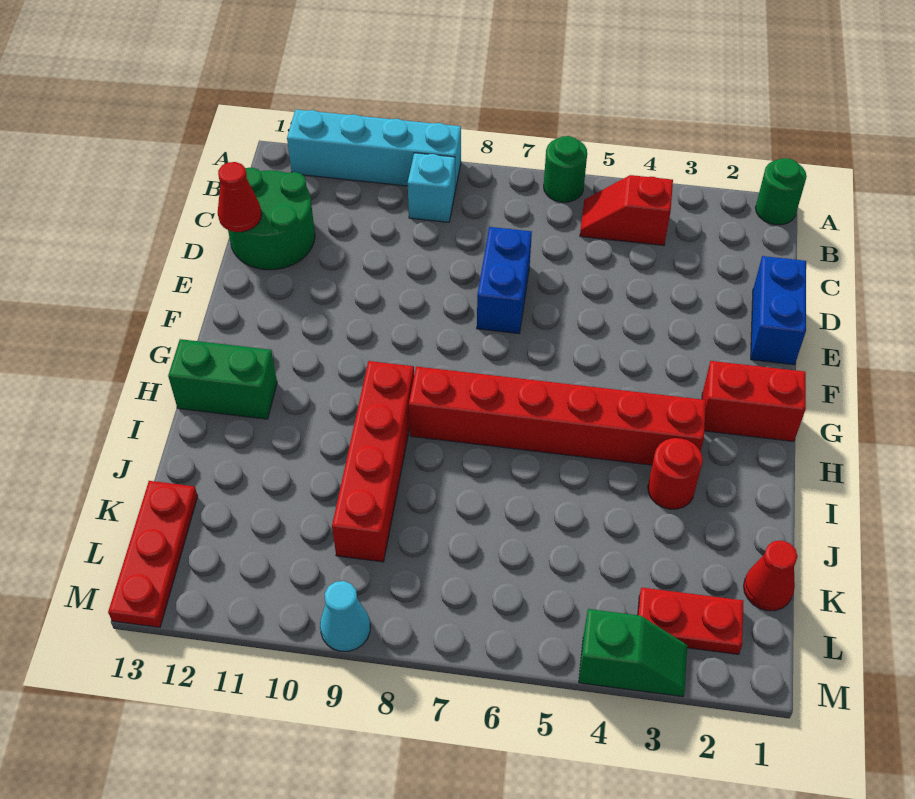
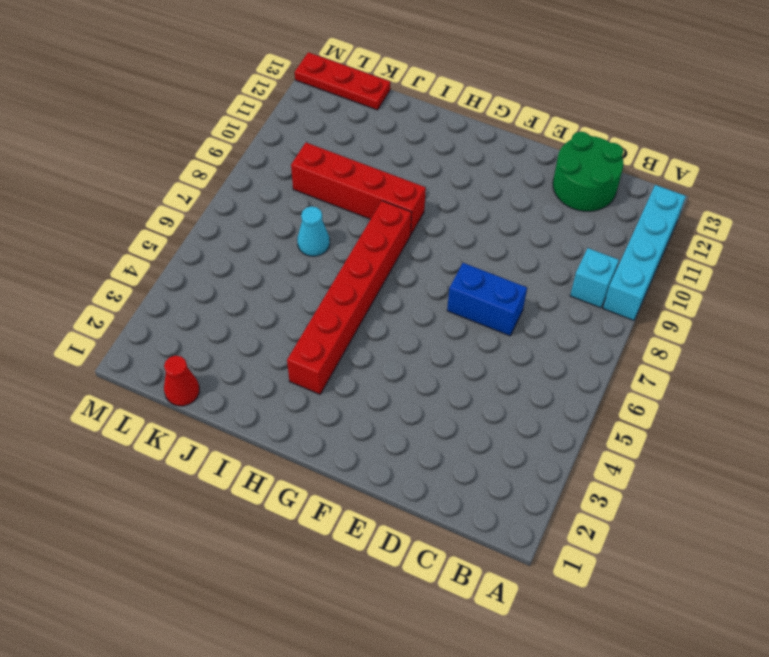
cyan 1x1 cone [297,206,330,256] -> cyan 1x1 cone moved to [320,581,370,651]
none -> green 1x1 round brick [755,158,807,225]
none -> green 1x1 round brick [544,136,587,202]
none -> red 1x2 slope [580,175,673,245]

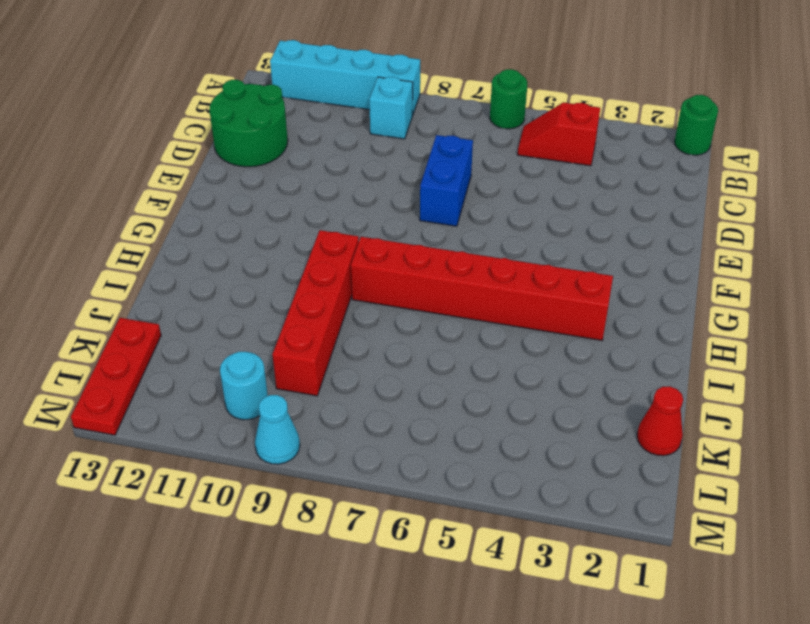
cyan 1x1 round brick [220,352,268,420] -> none
none -> blue 1x2 brick [751,256,806,365]
none -> red 1x2 brick [702,361,806,441]
none -> green 1x2 brick [168,339,277,419]

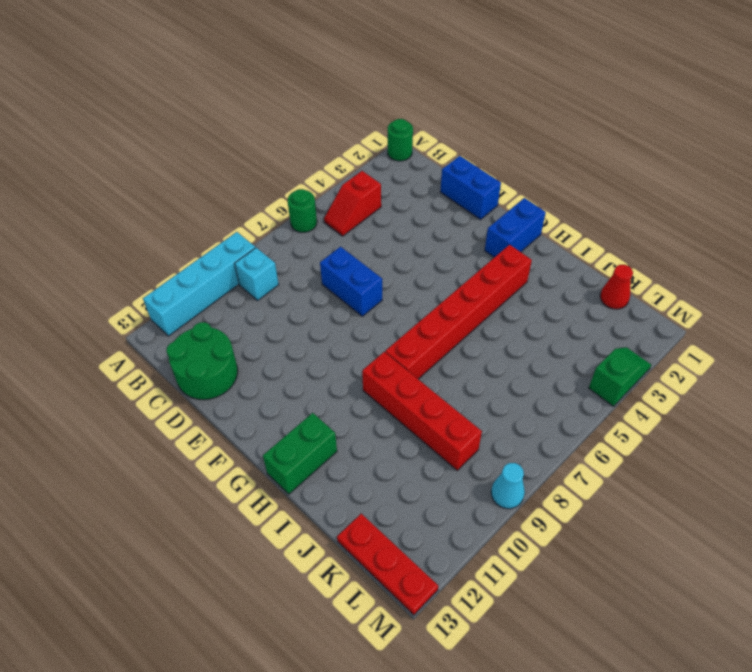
blue 1x2 brick [485,198,546,257] -> red 1x2 brick [702,361,806,441]
none -> red 1x1 round brick [648,438,703,509]
none -> red 1x2 plate [638,588,744,654]
none -> red 1x1 cone [218,162,262,232]

